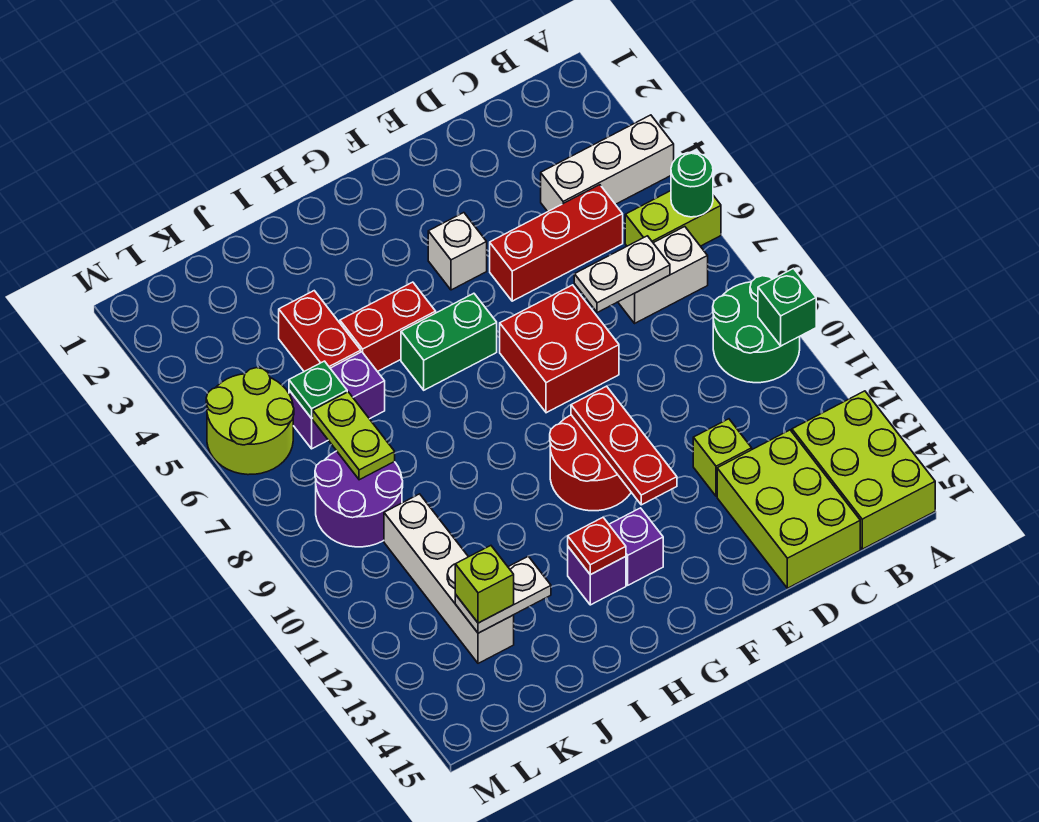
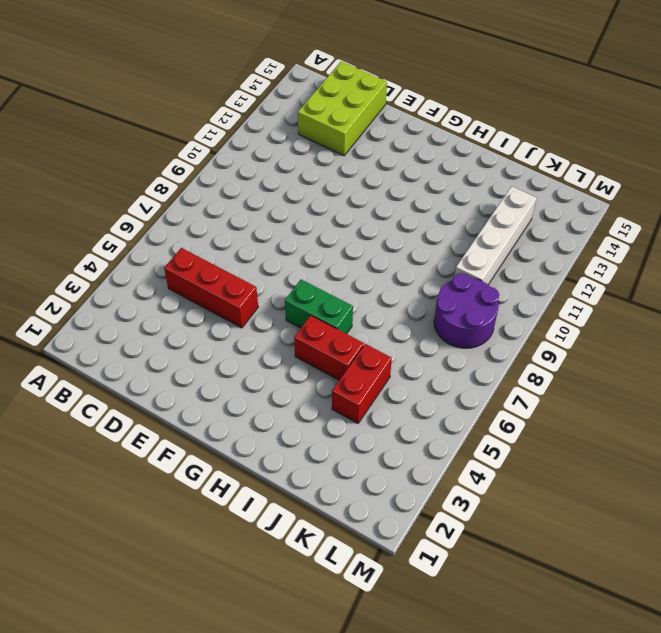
none -> white 1x3 brick [541,115,674,212]
none -> lime 1x2 brick [625,191,721,246]
none -> green 2x2 round brick [713,276,800,383]

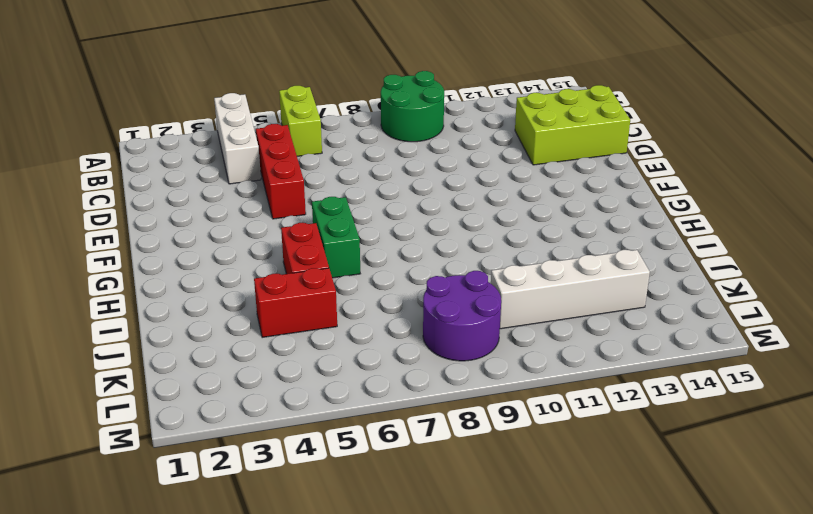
none -> lime 2x3 brick [792,391,935,549]
none -> white 1x2 brick [618,227,708,323]
none -> lime 1x1 brick [693,419,752,496]

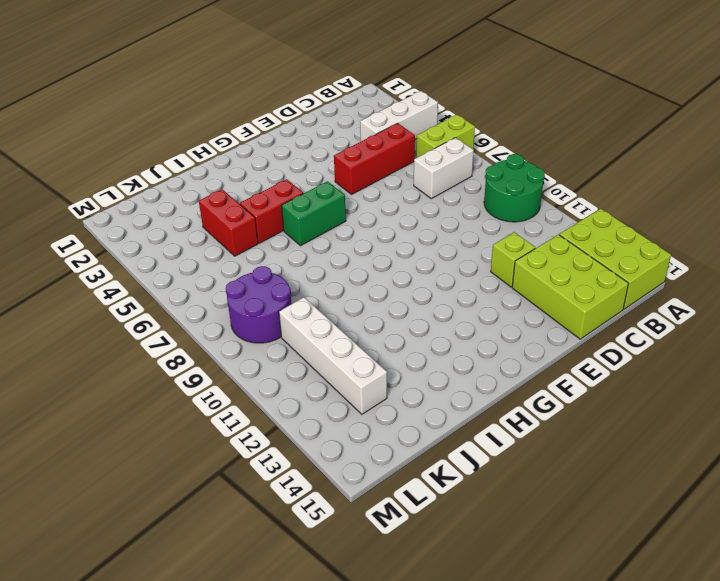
none -> red 2x2 brick [500,285,619,413]
none -> white 1x1 brick [428,213,487,290]
none -> red 2x2 round brick [550,415,631,511]

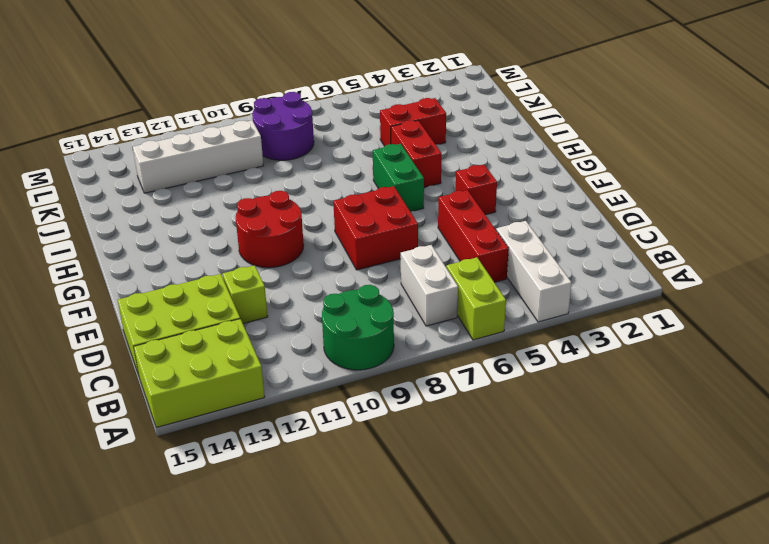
red 1x1 brick [456,165,497,215] -> white 1x1 brick [428,213,487,290]
none -> purple 1x1 brick [609,508,663,585]
none -> purple 1x1 brick [568,547,626,605]
none -> purple 1x2 brick [289,352,385,449]

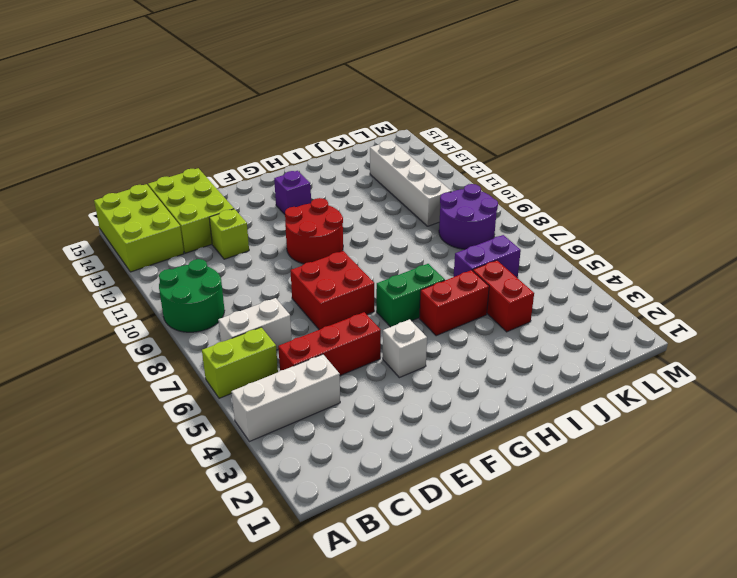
none -> purple 1x1 brick [568,547,626,605]
none -> lime 2x2 round brick [206,368,294,475]
none -> green 1x1 round brick [671,152,713,217]

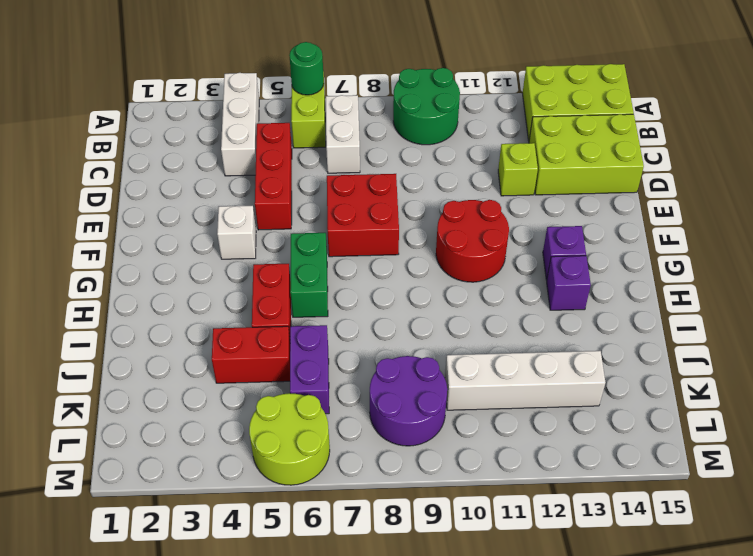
none -> green 1x1 brick [758,269,816,346]
none -> white 1x2 plate [574,236,670,313]
none -> red 1x3 plate [571,386,677,505]

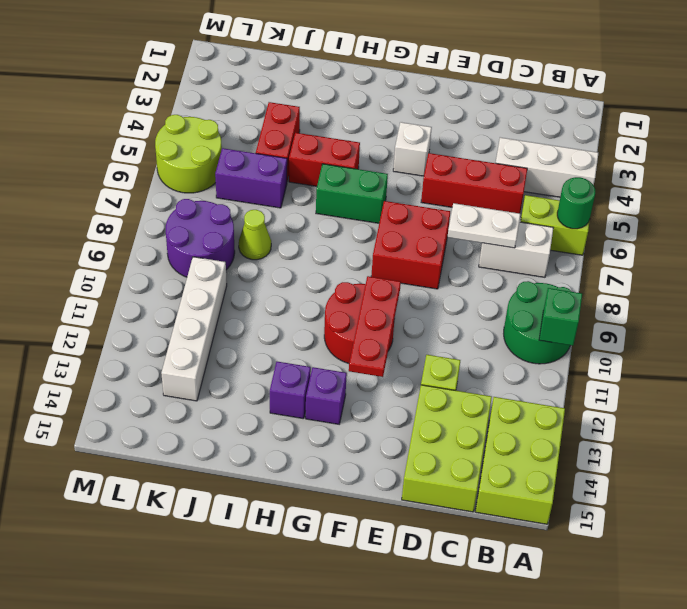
lime 1x1 cone [239,210,271,260] -> none
none -> red 1x1 plate [568,518,626,575]
none -> white 1x2 plate [455,556,551,633]
none -> green 1x1 plate [289,361,347,418]

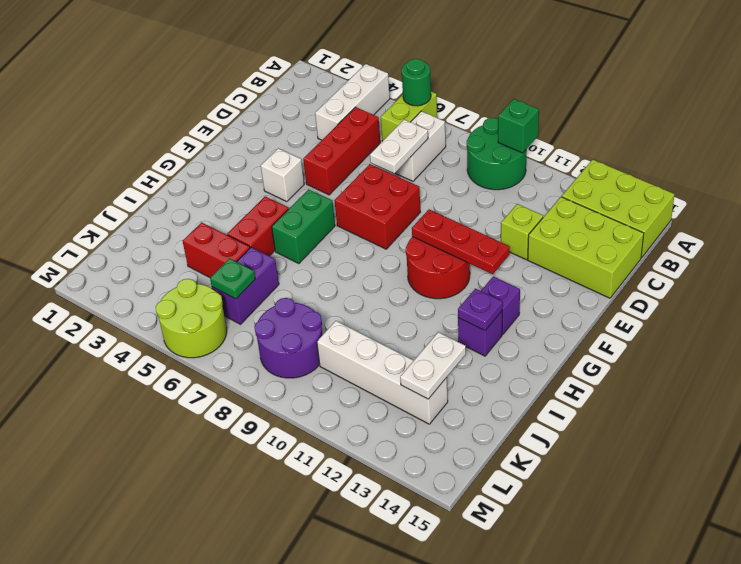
purple 1x1 plate [458,289,503,331] -> red 1x1 plate [568,518,626,575]
none -> lime 1x2 plate [313,392,395,480]
none -> lime 1x1 brick [455,546,514,623]

